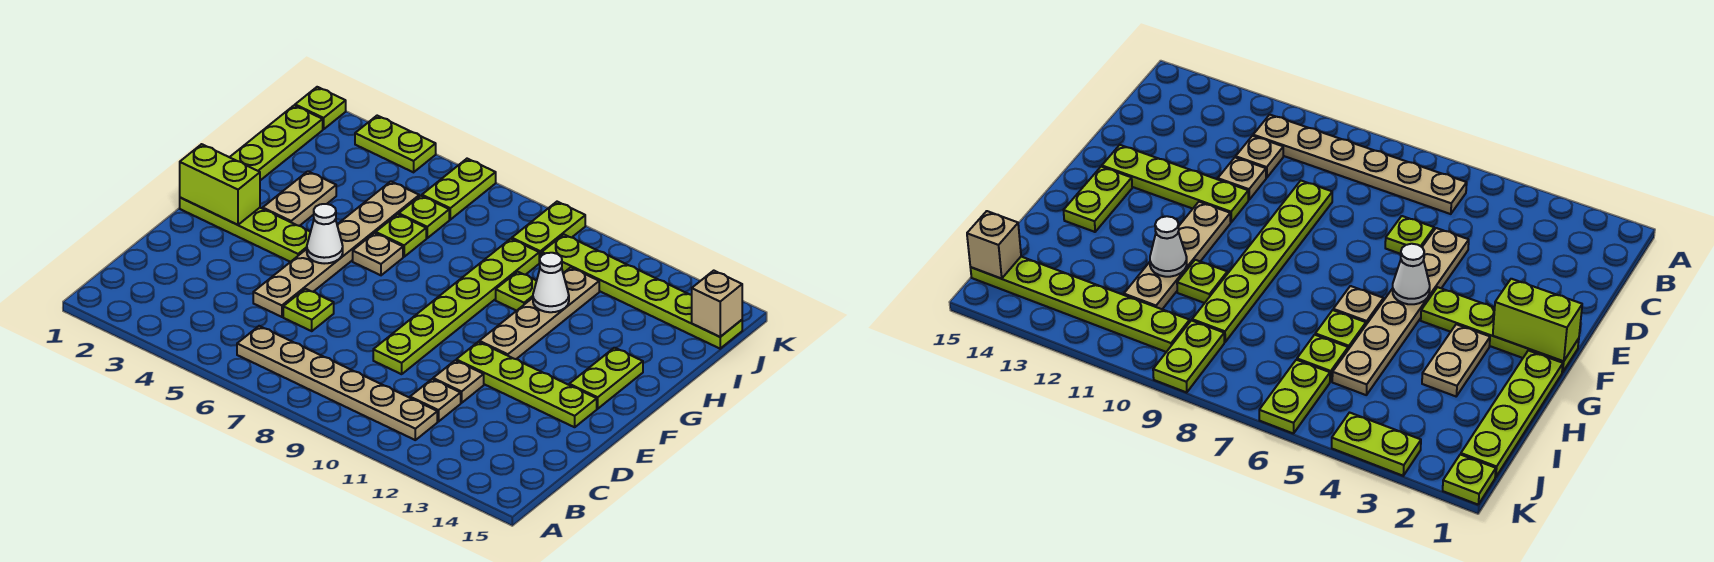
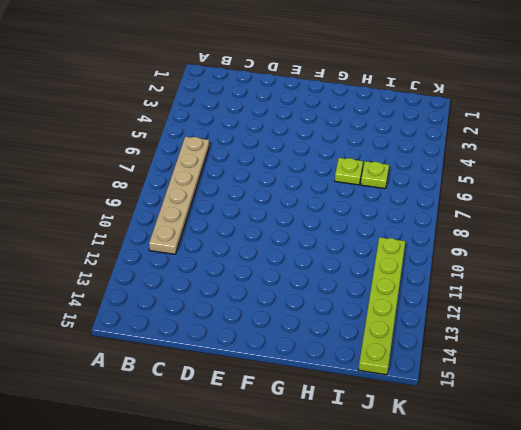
none -> tan 1x1 plate [410,379,461,422]
none -> tan 1x6 plate [253,181,419,317]
none -> lime 1x1 plate [283,289,334,331]

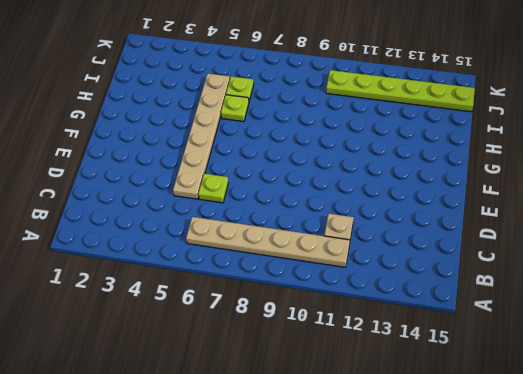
none -> lime 1x6 plate [373,239,539,374]
none -> tan 1x1 plate [433,360,484,403]
none -> lime 1x4 plate [456,342,597,427]

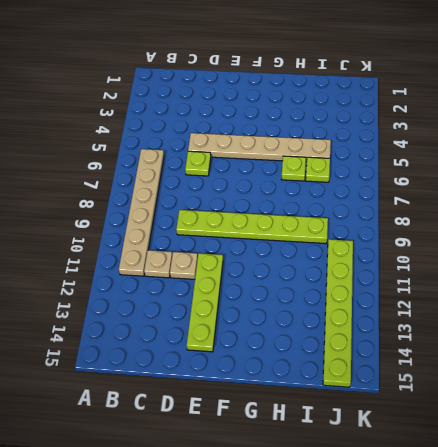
none -> lime 1x4 plate [180,198,310,262]
none -> tan 1x4 plate [479,267,599,359]
none -> lime 1x2 plate [569,348,643,409]

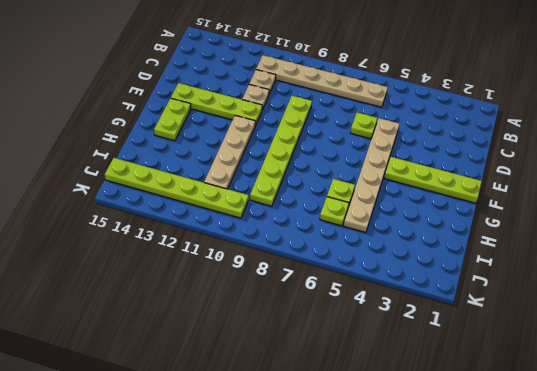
none -> lime 1x4 plate [230,105,323,180]
none -> tan 1x2 plate [263,171,336,226]
none -> tan 1x1 plate [353,233,403,275]

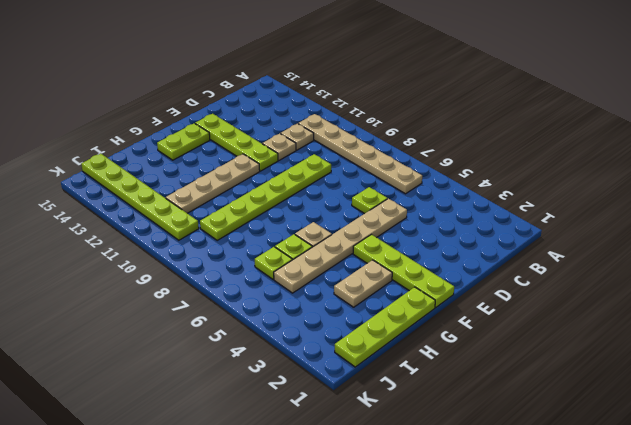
none -> lime 1x1 plate [496,272,536,311]
none -> lime 1x2 plate [422,159,496,220]
none -> lime 1x2 plate [512,202,585,262]

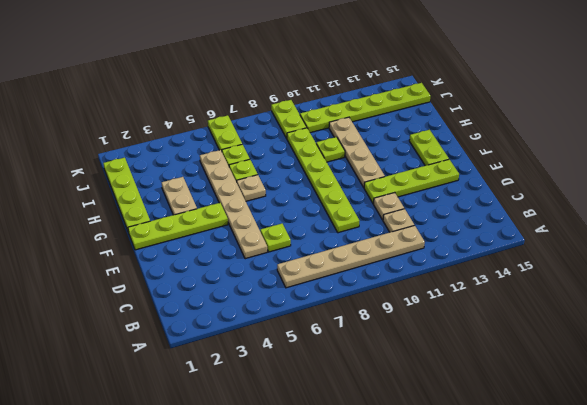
none -> lime 1x1 plate [295,87,346,129]
none -> lime 1x2 plate [355,116,436,172]
none -> lime 1x2 brick [180,144,260,225]

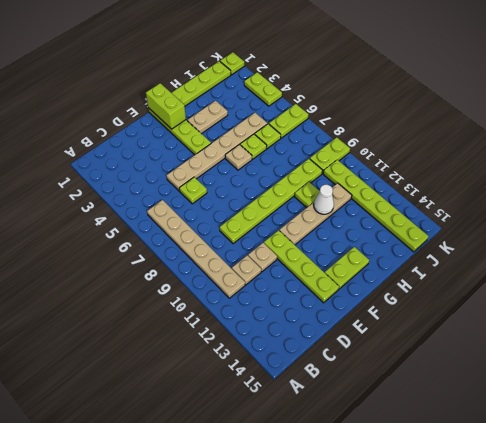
none -> white 1x1 cone [307,204,343,264]
none -> tan 1x1 brick [692,271,742,337]

